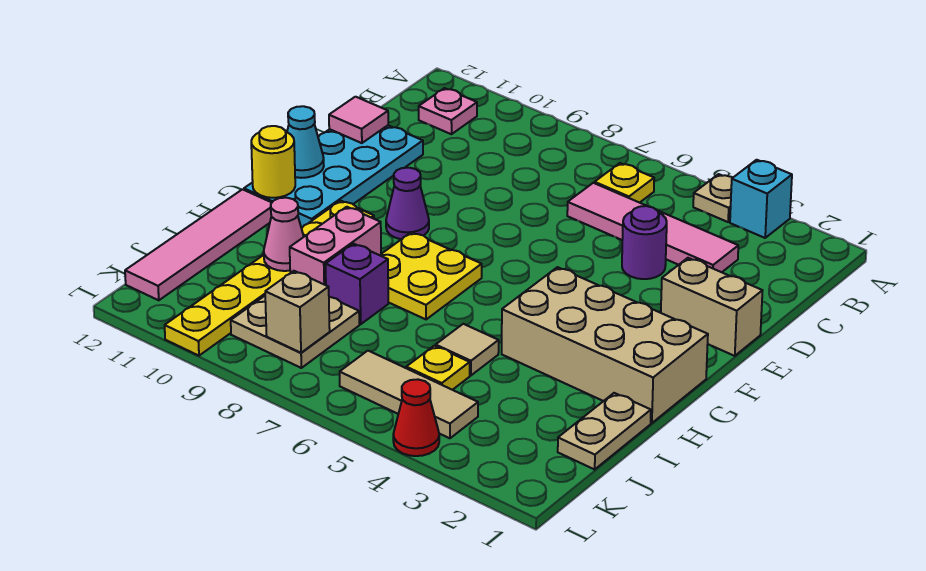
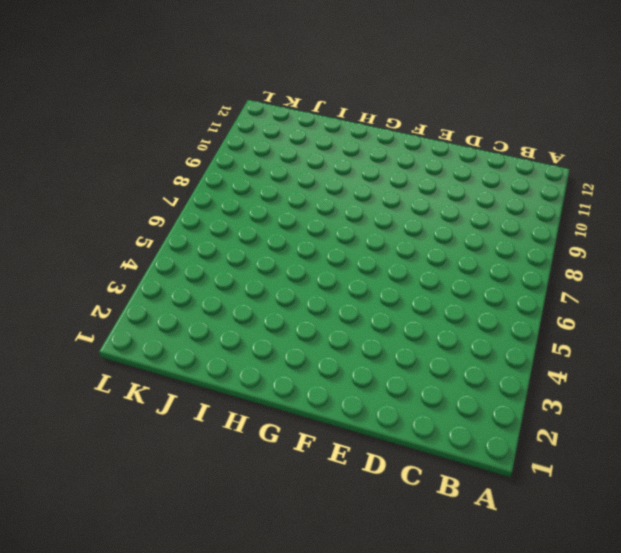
none -> cyan 1x1 brick [730,160,792,238]
none -> tan 1x1 plate [693,174,733,222]
none -> yellow 1x1 plate [595,163,654,203]

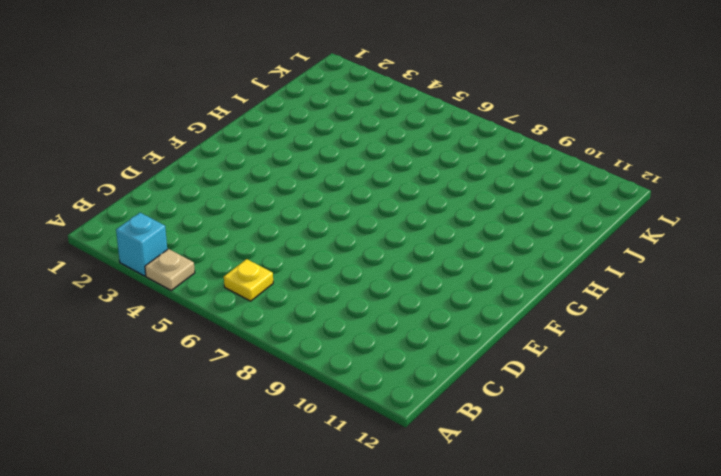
none -> pink 1x1 plate [419,88,477,134]
none -> pink 1x4 tile [567,183,738,272]
none -> purple 1x1 round brick [622,206,667,279]

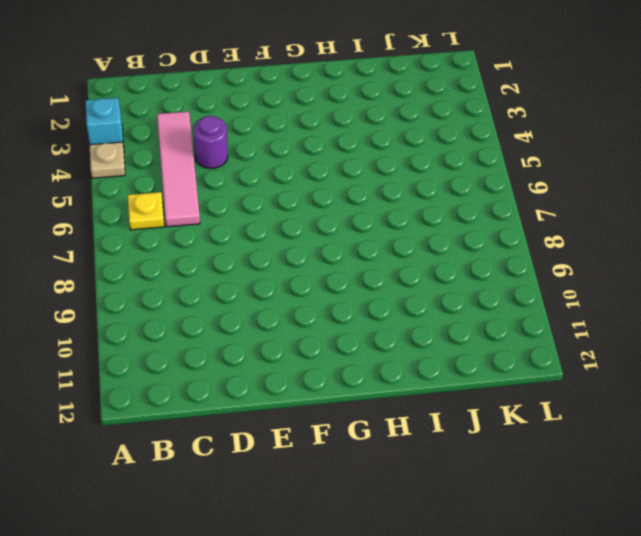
none -> pink 1x1 plate [419,88,477,134]
none -> cyan 2x4 plate [244,125,423,228]
none -> tan 1x2 brick [661,258,762,356]

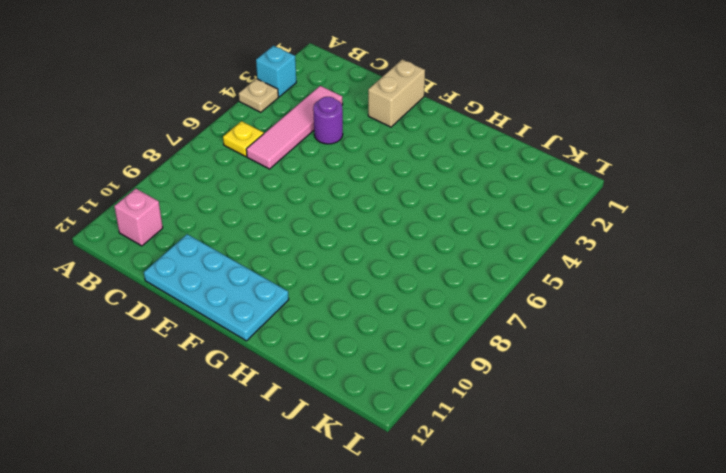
pink 1x1 brick [114,188,163,246] -> pink 1x1 plate [419,88,477,134]
none -> purple 1x1 cone [386,168,429,239]
none -> tan 2x4 brick [502,267,708,423]
none -> yellow 2x2 plate [380,232,482,319]

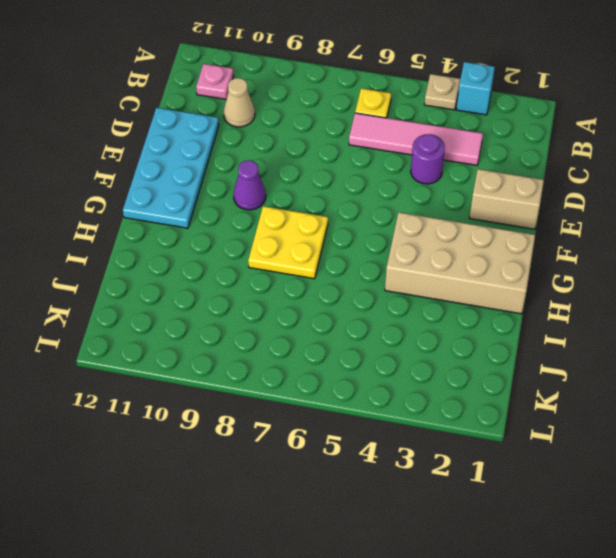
tan 1x1 cone [224,78,255,127] -> none
none -> yellow 1x6 plate [165,201,374,356]
none -> pink 1x2 brick [290,207,381,285]
none -> pink 1x4 tile [125,189,272,300]

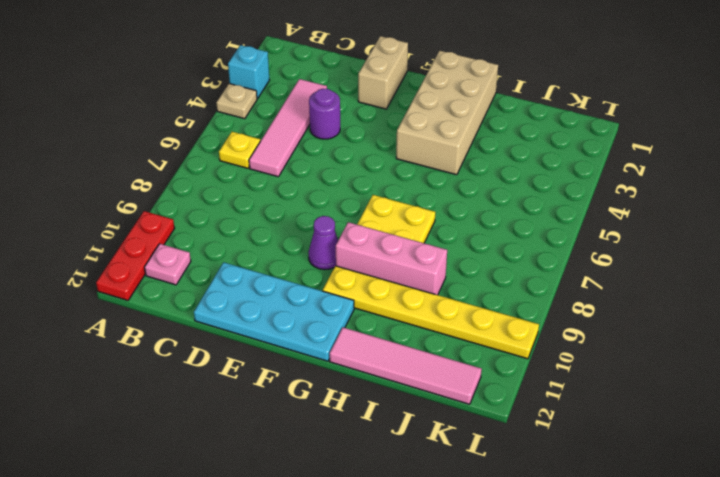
red 1x3 plate [96,211,175,300] -> none
pink 1x3 brick [336,222,447,295] -> pink 1x2 brick [290,207,381,285]
none -> tan 1x2 plate [558,393,651,469]
none -> tan 1x1 tile [436,324,499,375]
none -> purple 1x1 brick [326,244,388,324]

